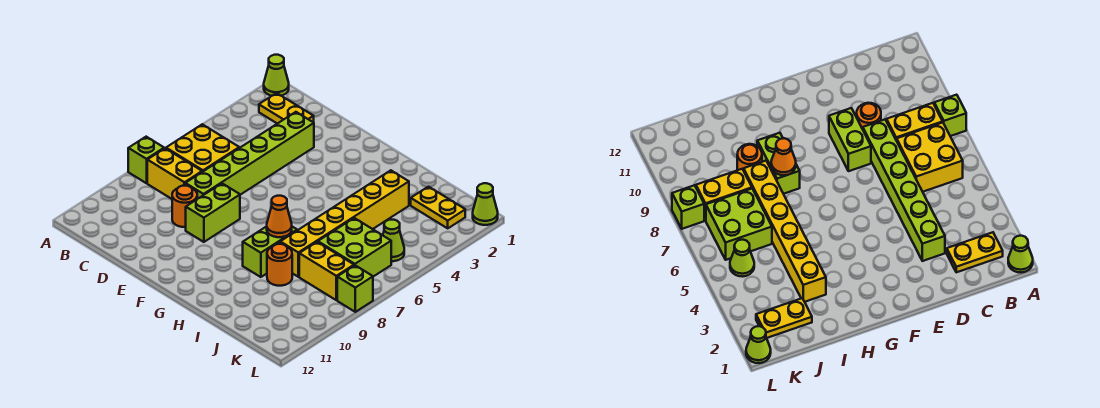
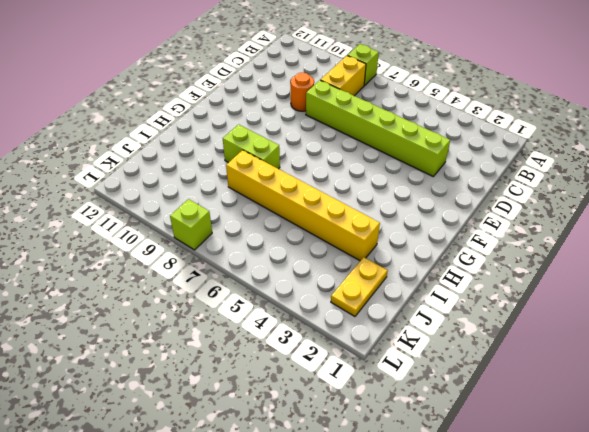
none -> lime 1x1 cone [264,55,289,96]
none -> yellow 1x2 plate [259,93,314,124]
none -> yellow 2x2 brick [166,124,239,172]

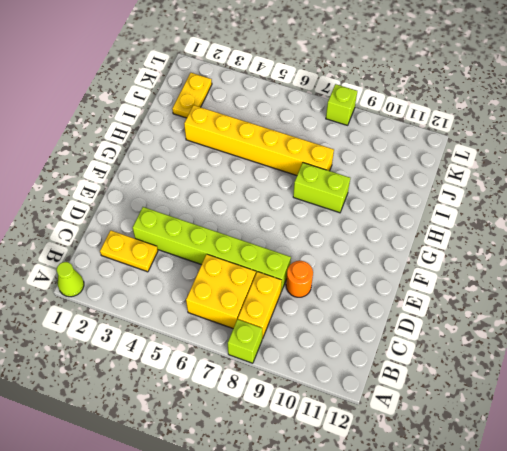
yellow 1x2 plate [100,230,158,272] -> yellow 1x2 plate turned to [259,93,314,124]
none -> lime 1x2 brick [186,184,240,242]
none -> orange 1x1 round brick [267,244,292,286]
none -> lime 2x2 brick [318,218,391,277]

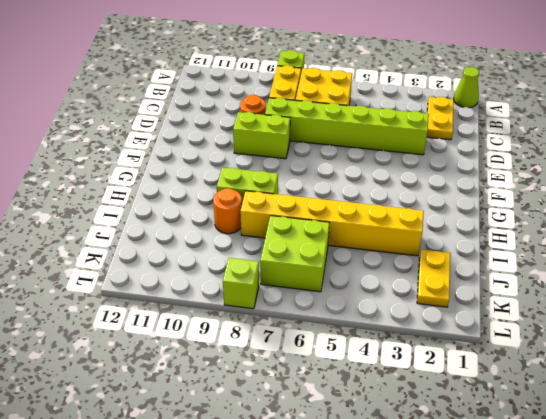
none -> yellow 1x2 brick [299,242,354,300]
none -> lime 1x1 cone [383,220,404,261]
none -> lime 1x1 cone [473,183,498,225]

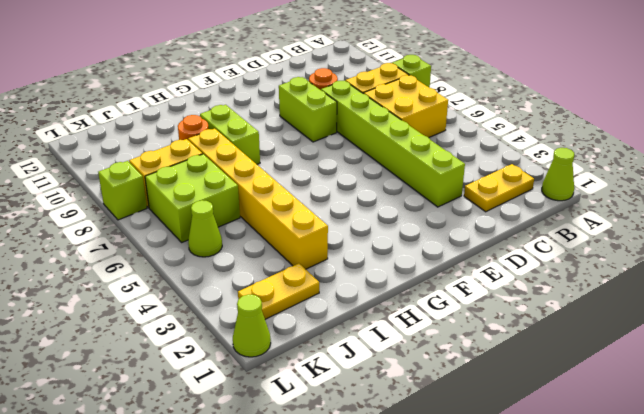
none -> orange 1x1 cone [267,196,292,237]

